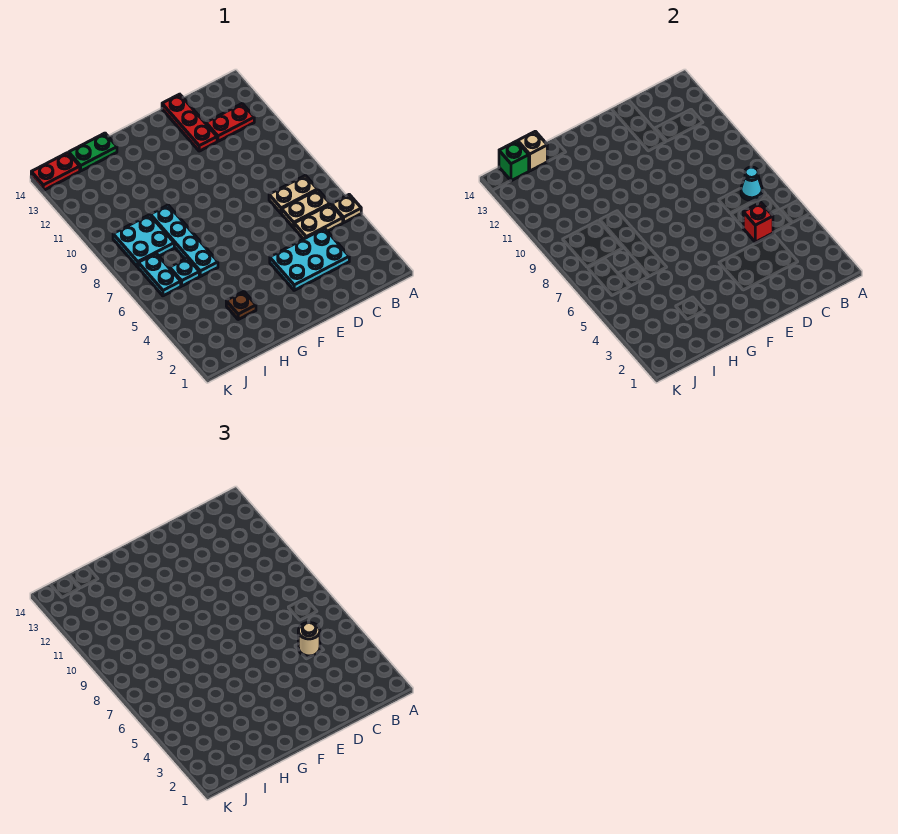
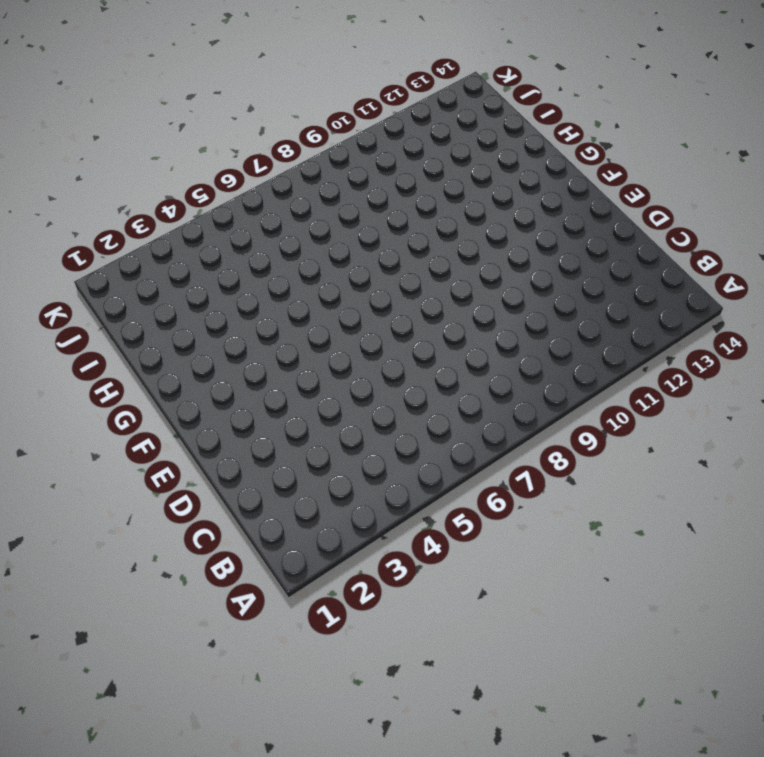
none -> tan 1x1 plate [332,195,361,222]
none -> tan 1x2 plate [294,204,343,239]
none -> tan 1x2 plate [282,190,330,228]

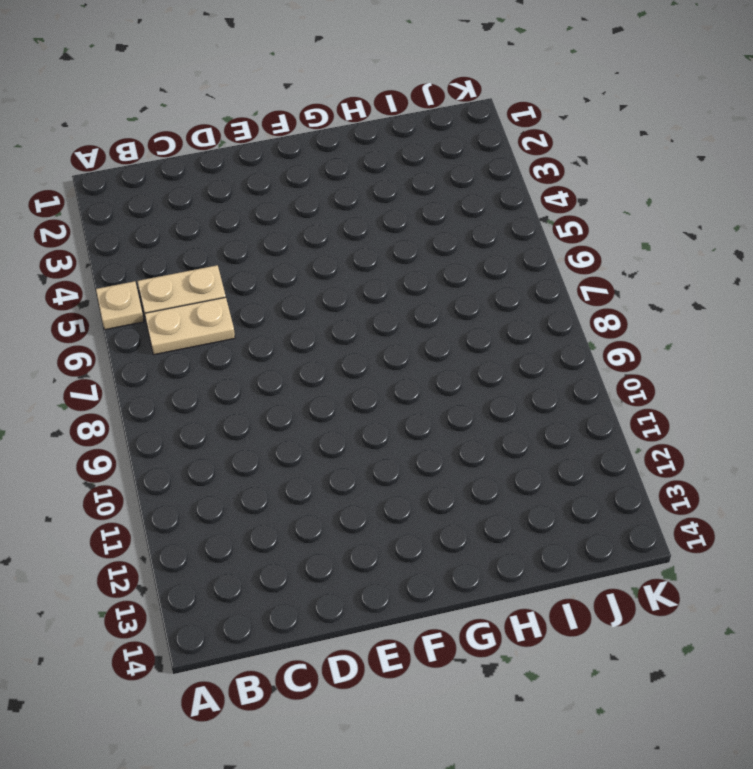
none -> tan 1x2 plate [269,175,317,213]
none -> red 1x2 plate [206,104,254,141]
none -> cyan 2x3 plate [270,228,349,290]

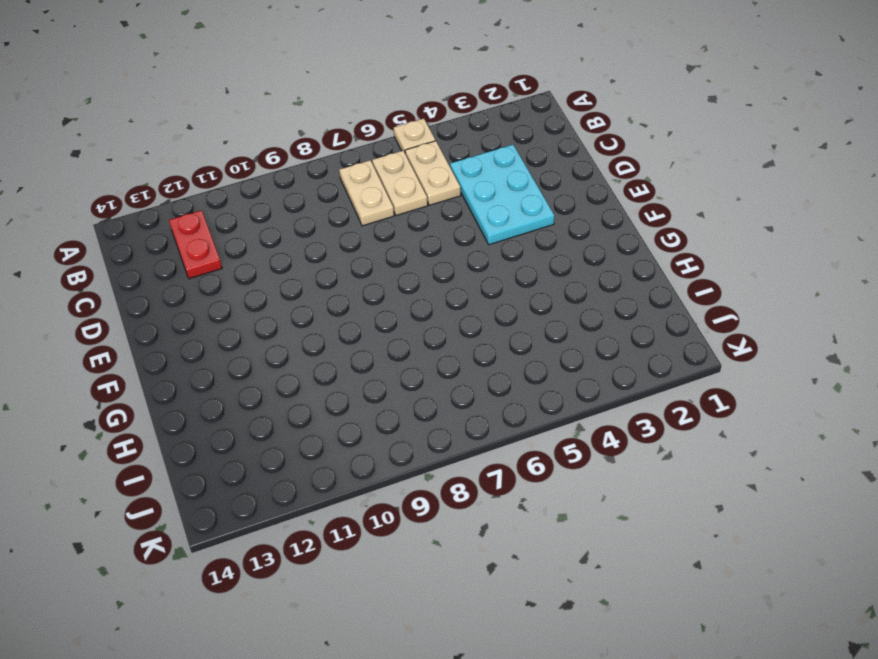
none -> red 1x3 plate [162,94,217,151]
none -> brown 1x1 plate [226,292,256,319]
none -> cyan 1x4 plate [150,205,218,276]

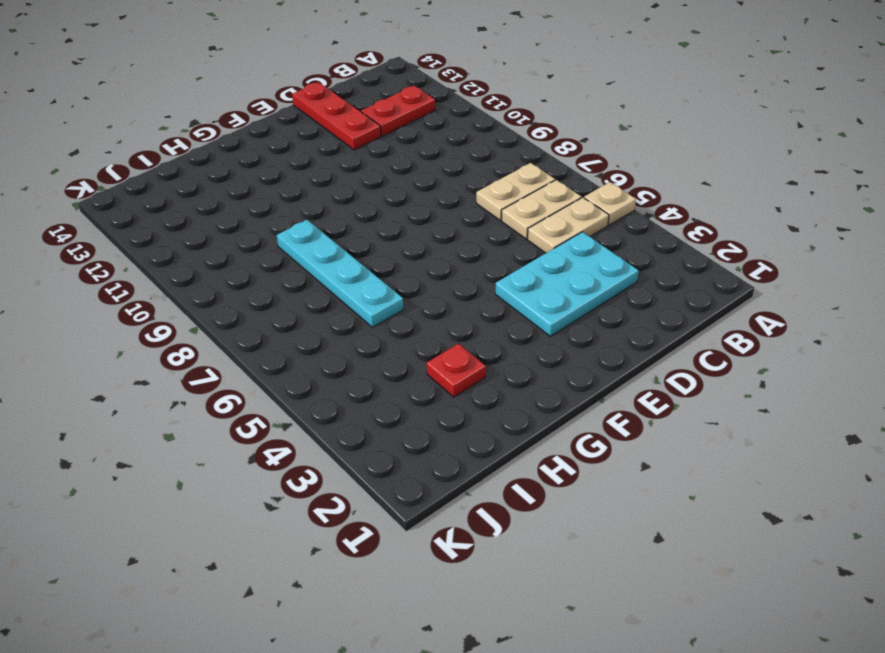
red 1x1 plate [427,344,486,397] -> brown 1x1 plate [226,292,256,319]
none -> green 1x2 plate [69,133,117,171]
none -> cyan 1x1 plate [170,258,199,286]
none -> cyan 2x2 plate [113,215,174,267]

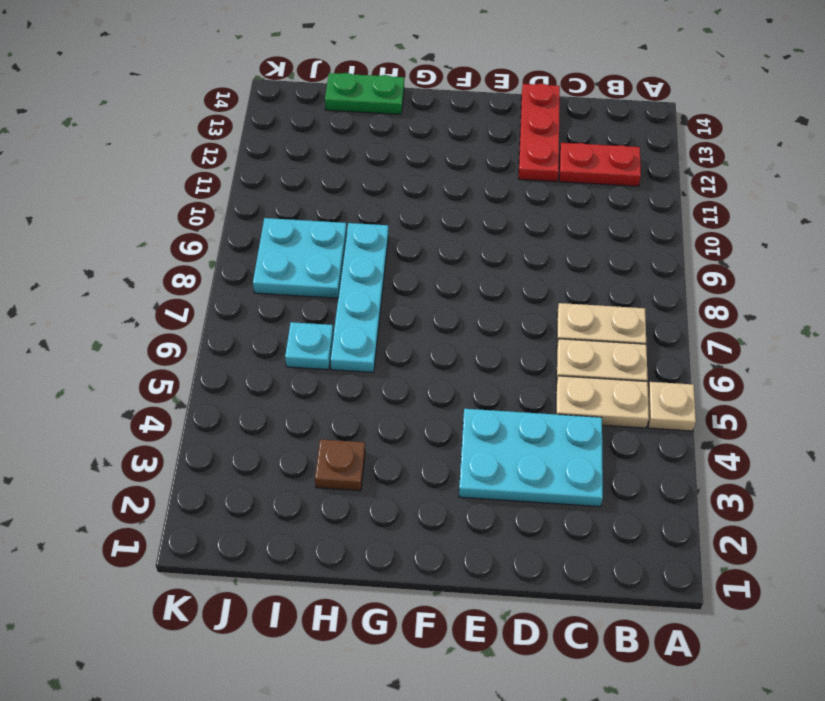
none -> cyan 1x2 plate [138,253,181,296]
none -> red 1x2 plate [31,153,80,190]
none -> cyan 1x1 cone [741,167,762,200]

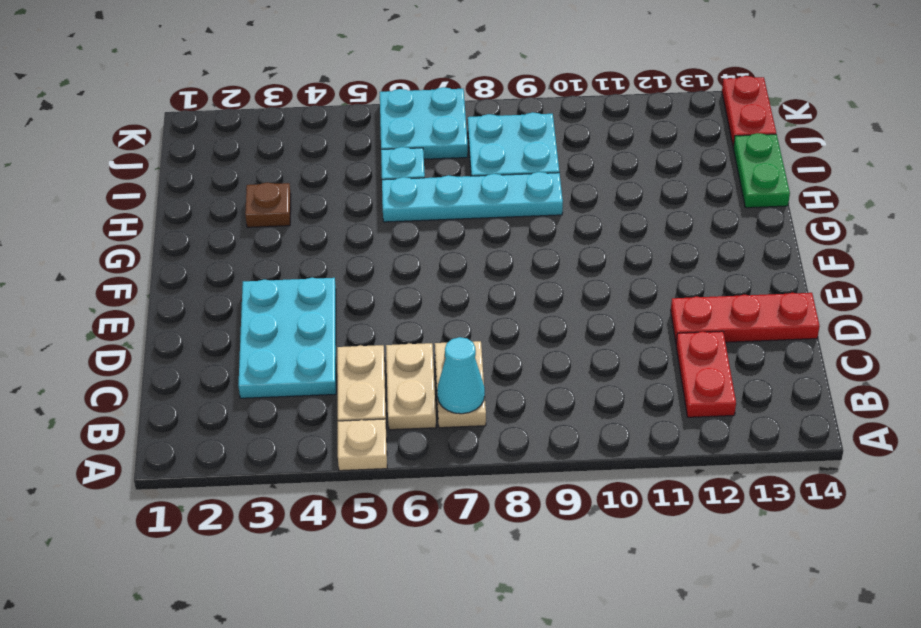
cyan 2x2 plate [380,87,468,159] -> cyan 1x2 plate [138,253,181,296]
none -> red 1x1 brick [743,203,773,242]
none -> tan 1x1 brick [518,131,547,171]
none -> green 1x1 brick [499,141,529,181]

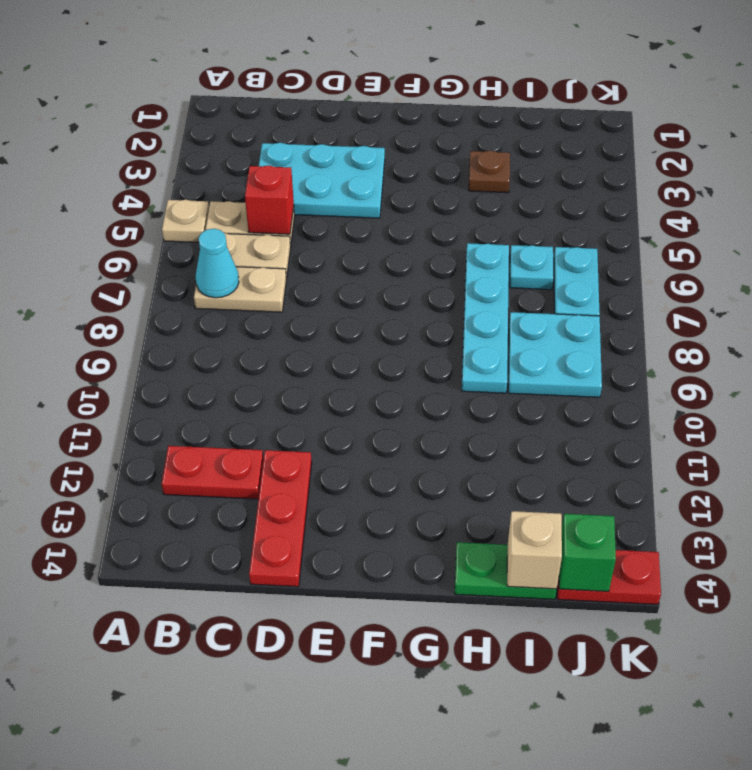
none -> tan 1x1 round brick [298,623,320,656]

